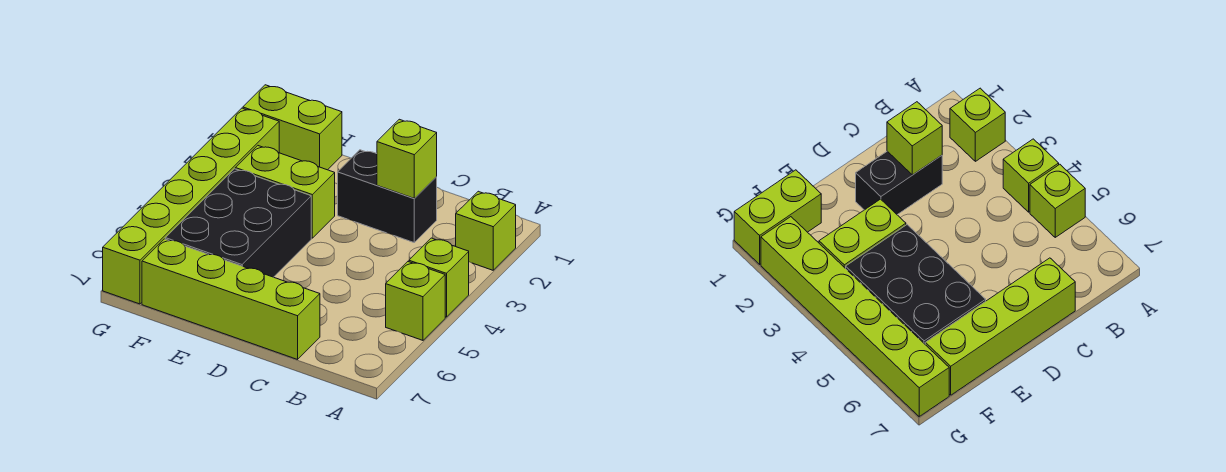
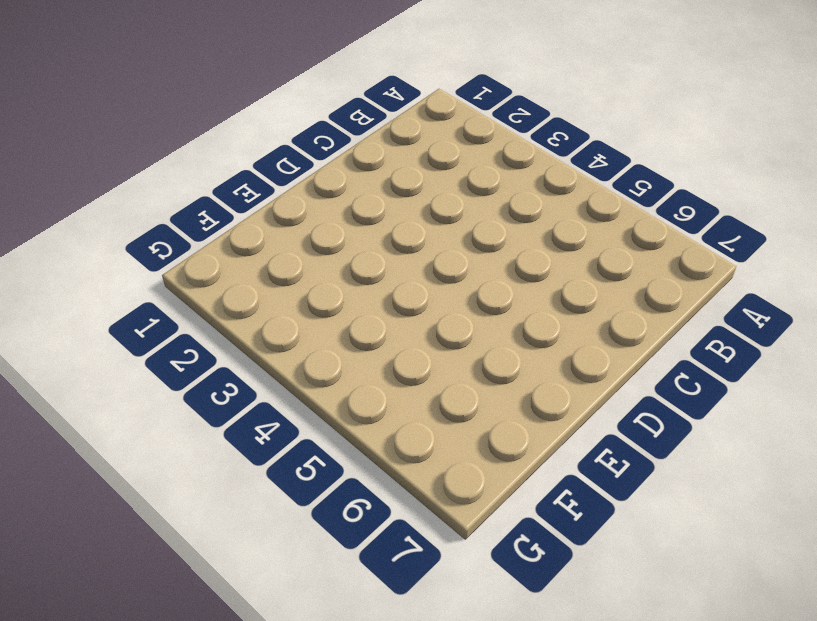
none -> lime 1x1 brick [456,191,516,270]
none -> lime 1x1 brick [409,238,469,317]

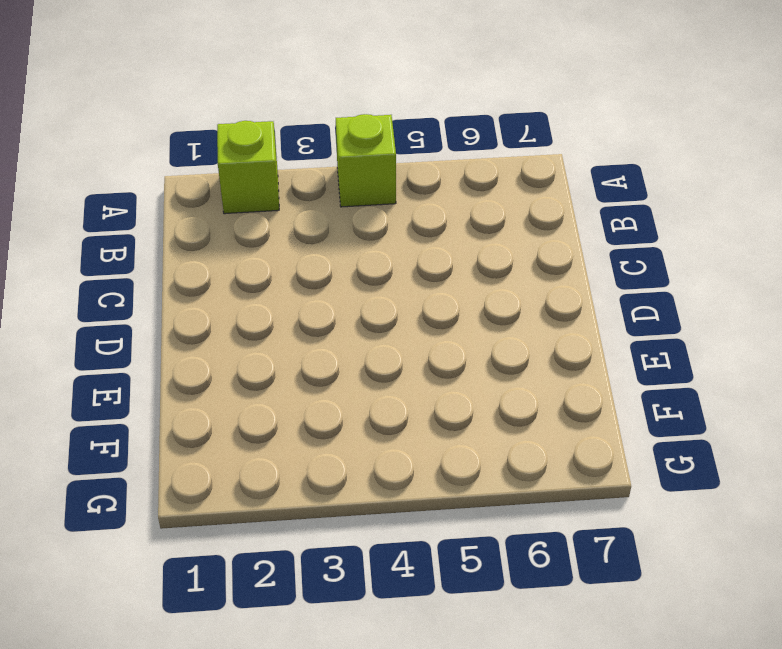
none -> lime 1x1 brick [386,262,445,340]
none -> black 1x2 brick [338,150,437,242]

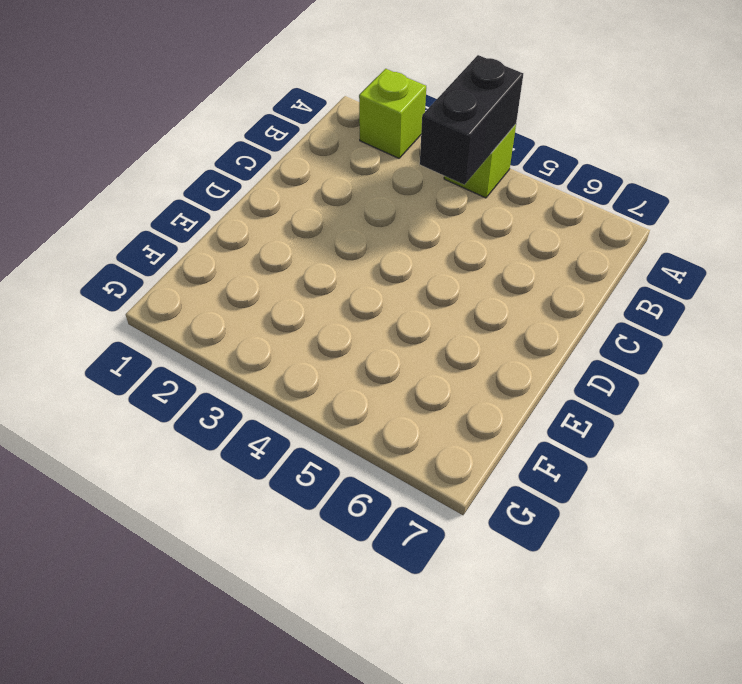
black 1x2 brick [420,55,523,185] -> black 1x2 brick moved to [338,150,437,242]
none -> lime 1x1 brick [386,262,445,340]
none -> lime 1x4 brick [142,239,320,359]

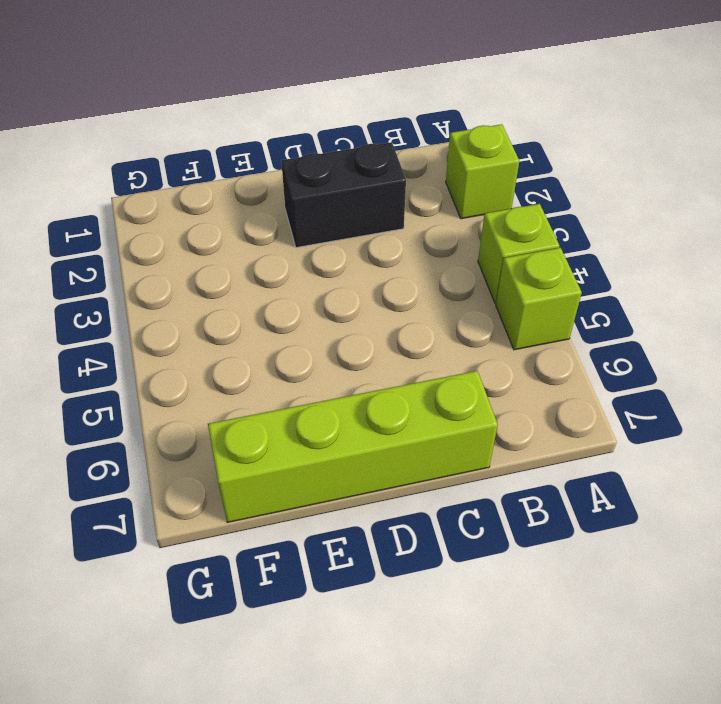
none -> lime 1x2 brick [235,146,335,238]
none -> black 2x3 brick [165,169,311,277]

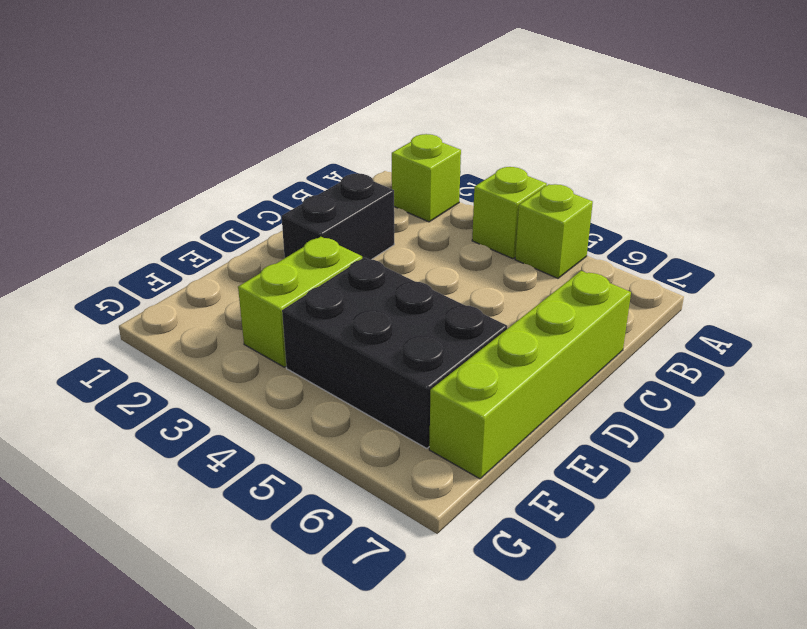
none -> lime 1x2 brick [243,85,342,170]
none -> lime 1x6 brick [103,108,279,304]

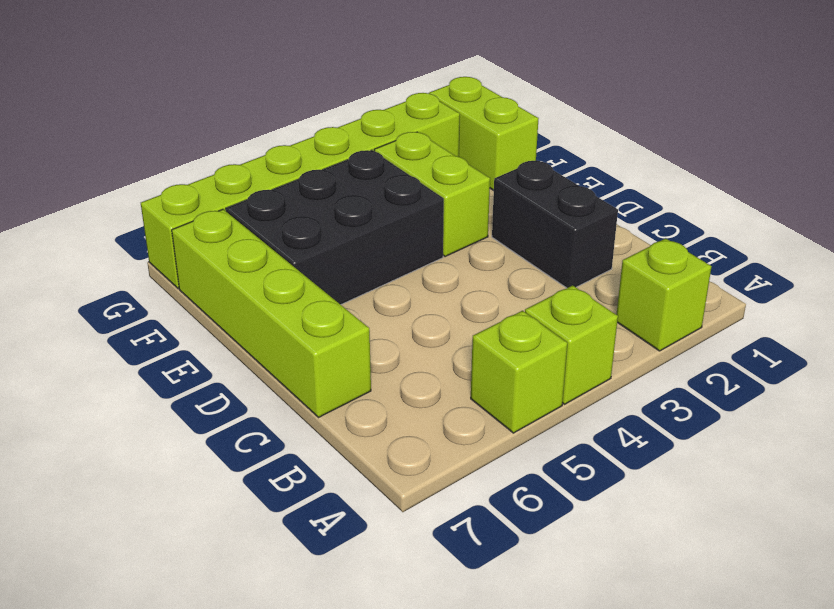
none -> lime 1x1 brick [377,119,437,198]

